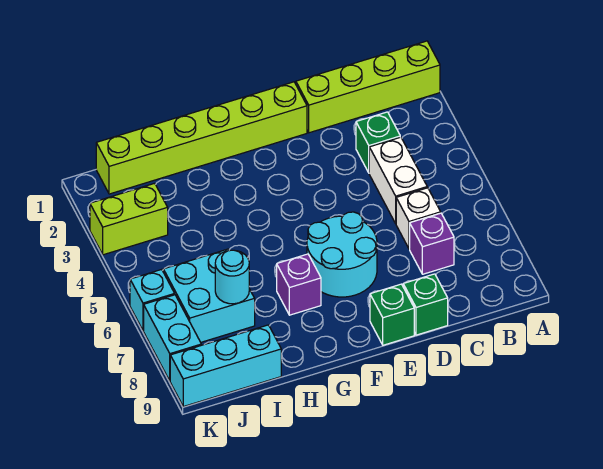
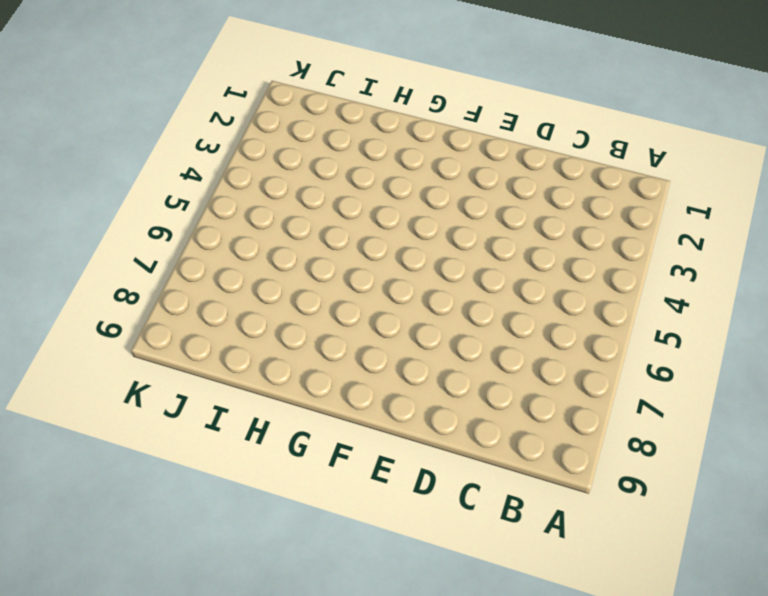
none -> lime 1x4 brick [296,41,440,133]
none -> green 1x1 brick [356,112,400,173]
none -> white 1x2 brick [369,137,427,223]

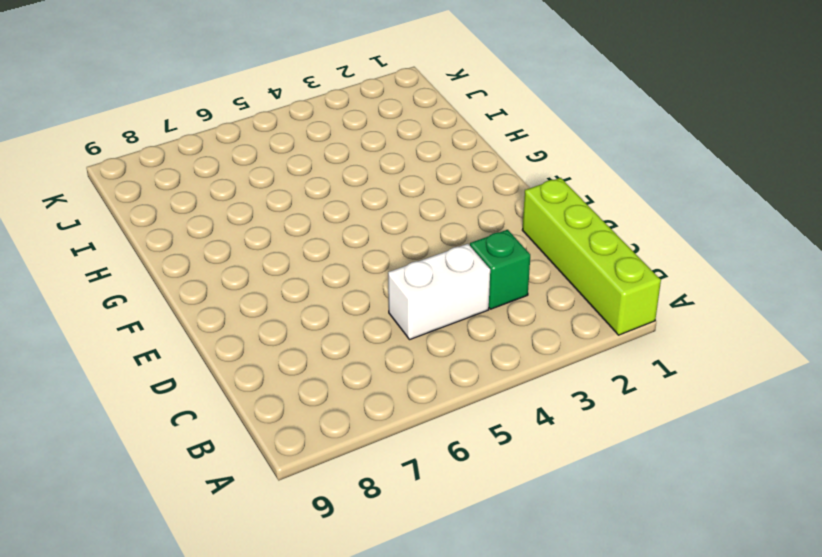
none -> white 1x1 brick [396,188,441,249]
none -> purple 1x1 brick [410,213,454,274]
none -> green 1x1 brick [403,274,448,335]

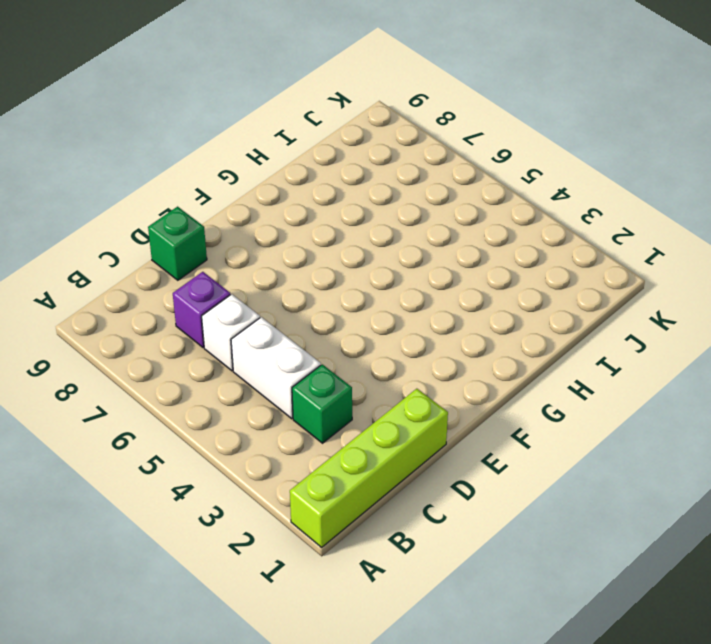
none -> lime 1x6 brick [96,82,307,194]
none -> cyan 2x2 round brick [307,212,377,297]
none -> green 1x1 brick [370,284,414,345]

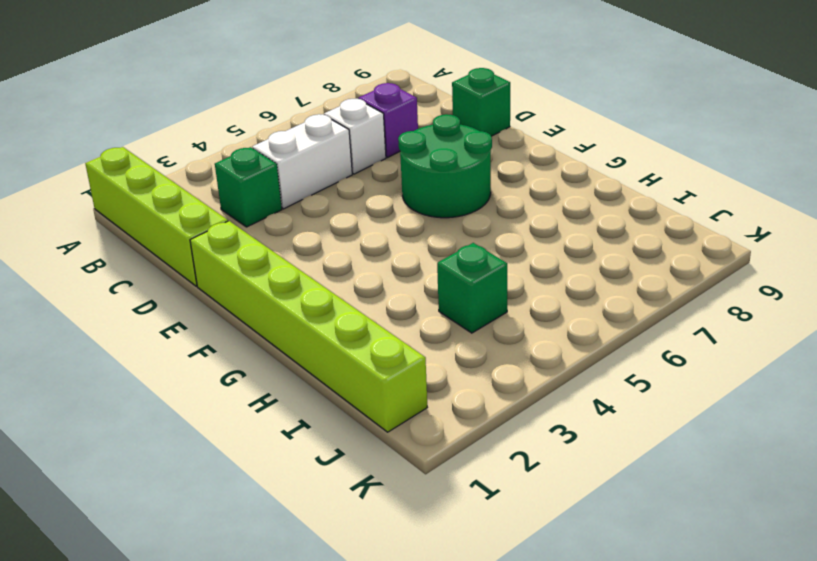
green 2x2 round brick [398,114,492,218] -> cyan 2x2 round brick [307,212,377,297]
green 1x1 brick [437,243,507,333] -> green 1x1 brick moved to [370,284,414,345]
none -> purple 1x1 brick [277,254,321,315]
none -> cyan 2x2 brick [163,249,255,342]
none -> cyan 1x3 brick [170,325,281,407]

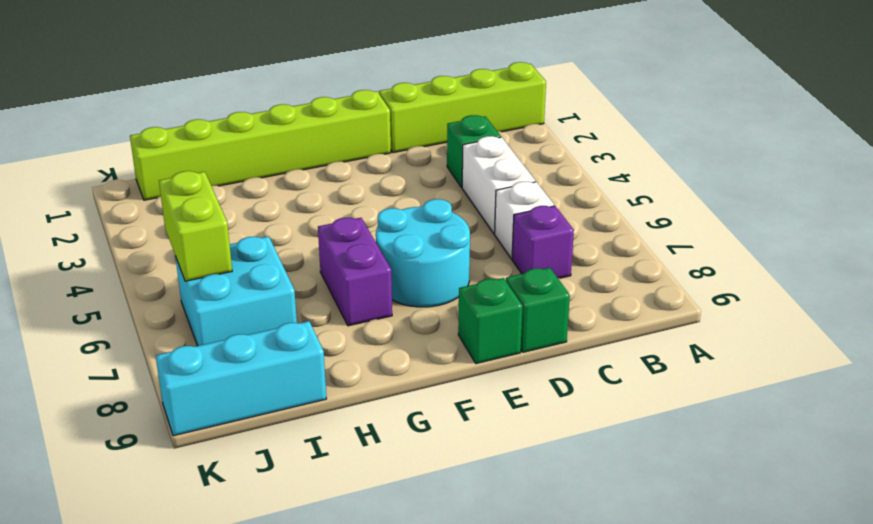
purple 1x2 brick [318,218,392,326] -> purple 1x1 brick [277,254,321,315]
lime 1x2 brick [159,171,232,281] -> lime 1x2 brick turned to [90,183,168,255]
none -> cyan 1x1 brick [130,269,175,331]
none -> cyan 1x2 brick [144,295,201,381]
none -> cyan 1x1 round brick [215,250,249,304]

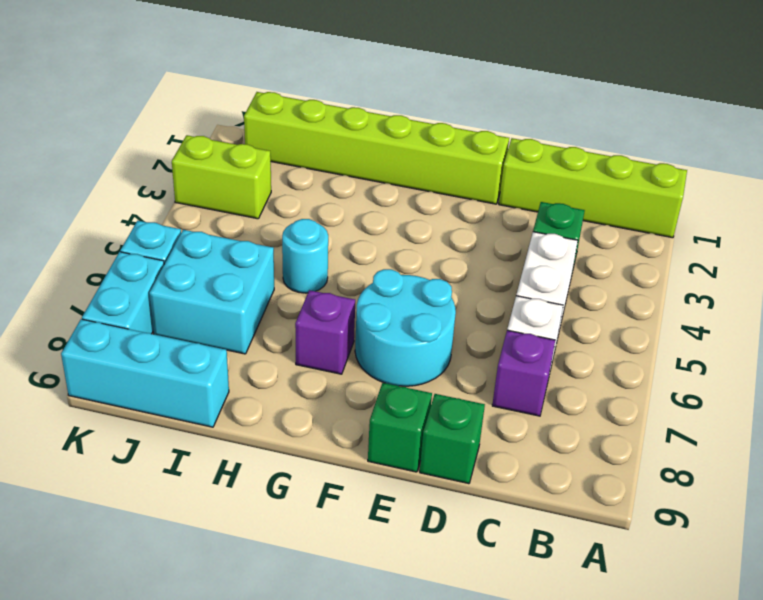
cyan 1x1 round brick [282,219,328,293] -> cyan 1x1 round brick moved to [215,250,249,304]

